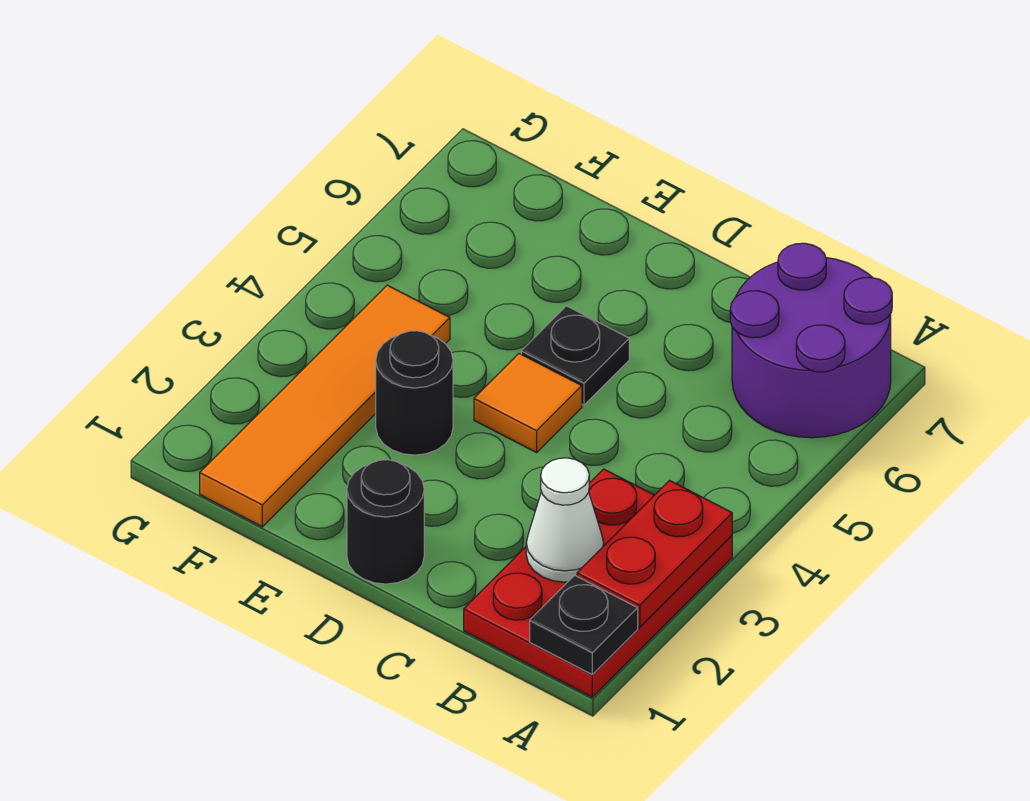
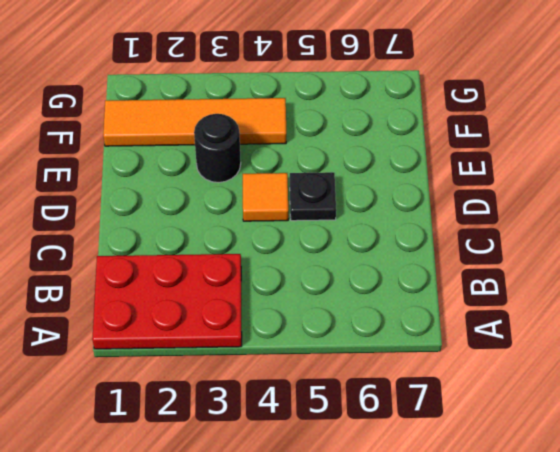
none -> purple 2x2 round brick [730,243,892,438]
none -> black 1x1 round brick [347,460,424,584]

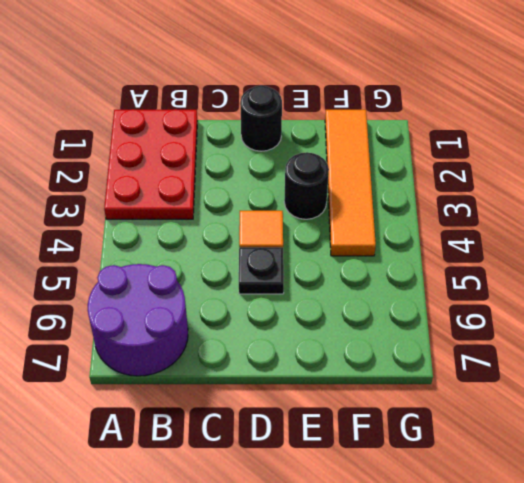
none -> black 1x1 plate [530,575,638,674]
none -> red 1x2 plate [577,480,732,627]

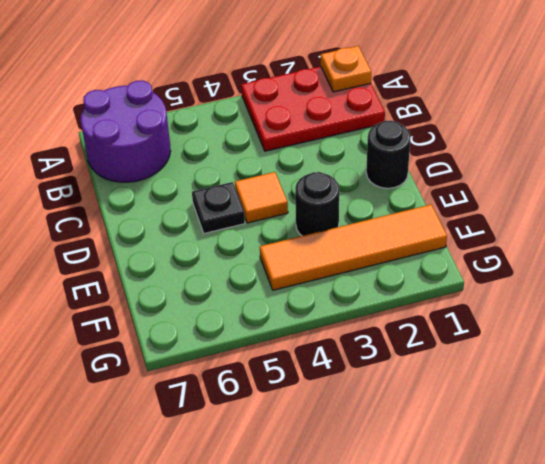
orange 1x1 plate [321,46,371,92] -> black 1x1 plate [530,575,638,674]
none -> red 1x2 plate [577,480,732,627]
none -> white 1x1 cone [526,458,604,582]

